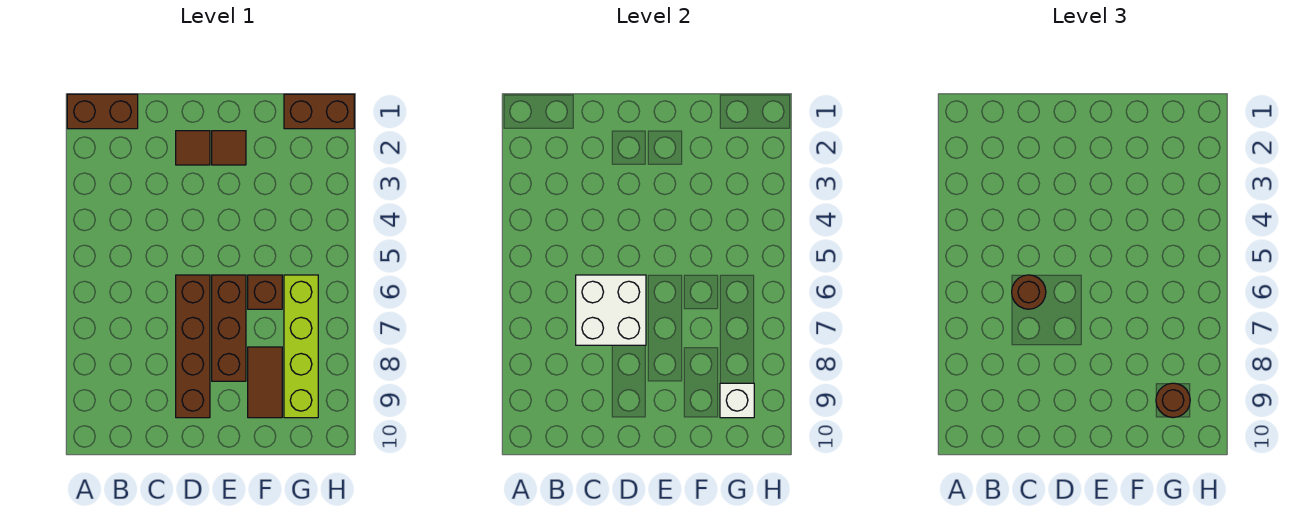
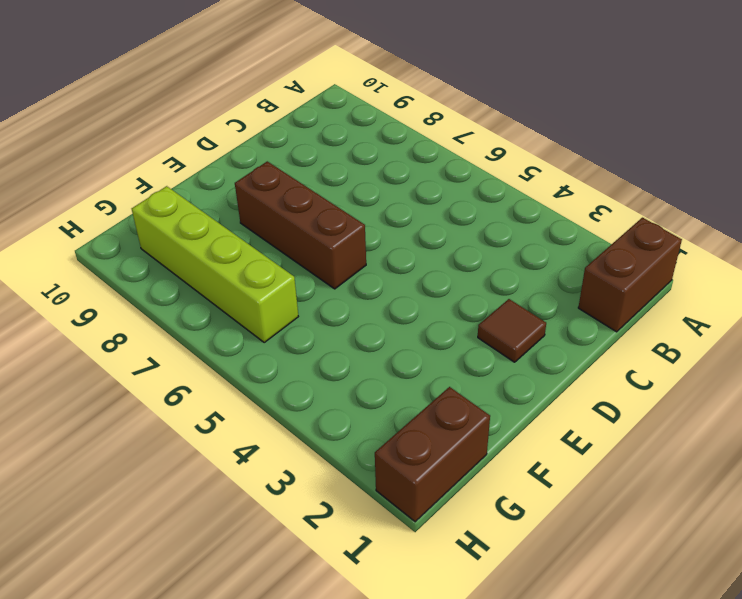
none -> brown 1x4 brick [176,275,210,418]
none -> brown 1x1 tile [212,131,246,165]
none -> brown 1x1 brick [248,275,282,309]

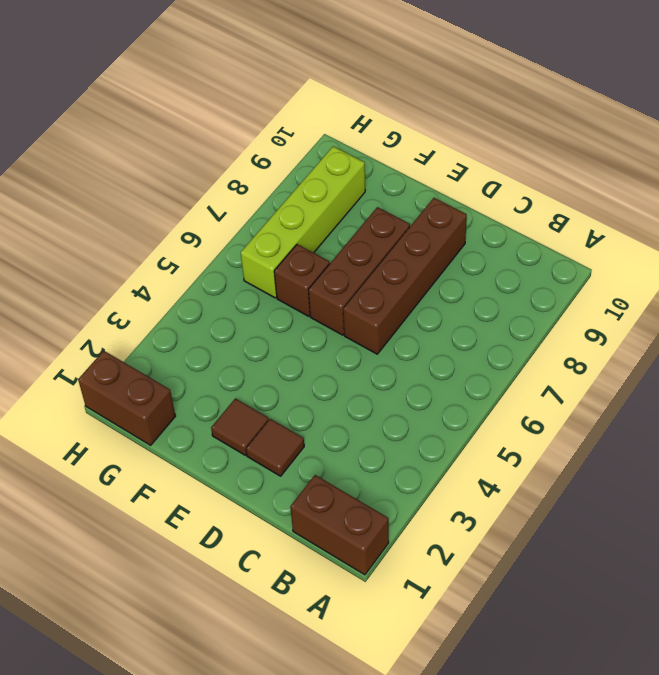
none -> brown 1x2 tile [248,347,282,418]
none -> white 2x2 brick [576,275,646,345]
none -> white 1x1 brick [720,383,754,418]

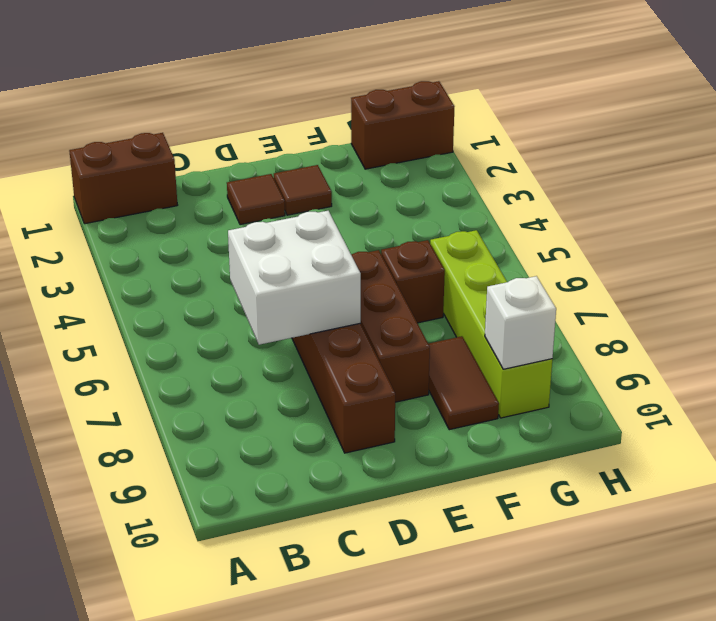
none -> brown 1x1 round brick [1012,275,1046,309]
none -> brown 1x1 round brick [1156,383,1190,418]

